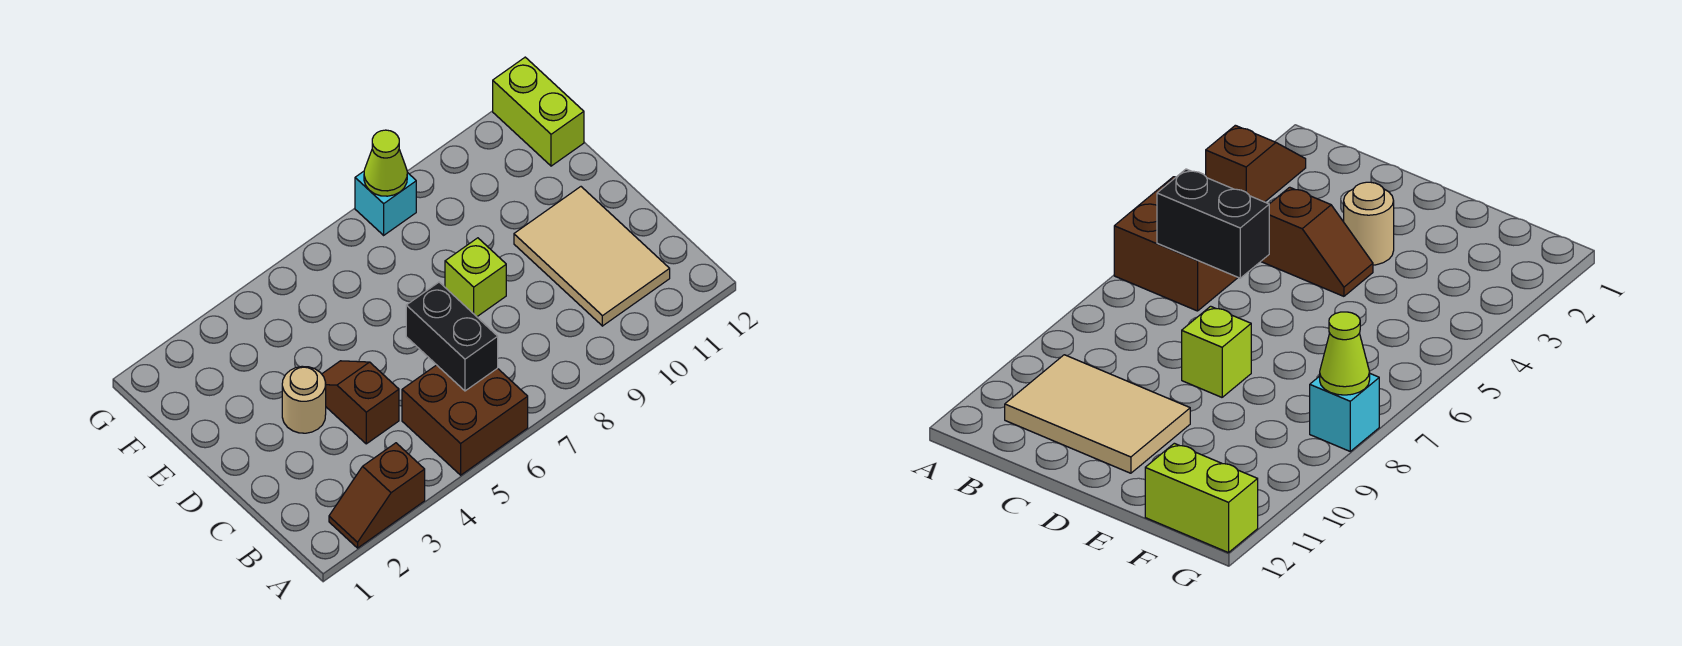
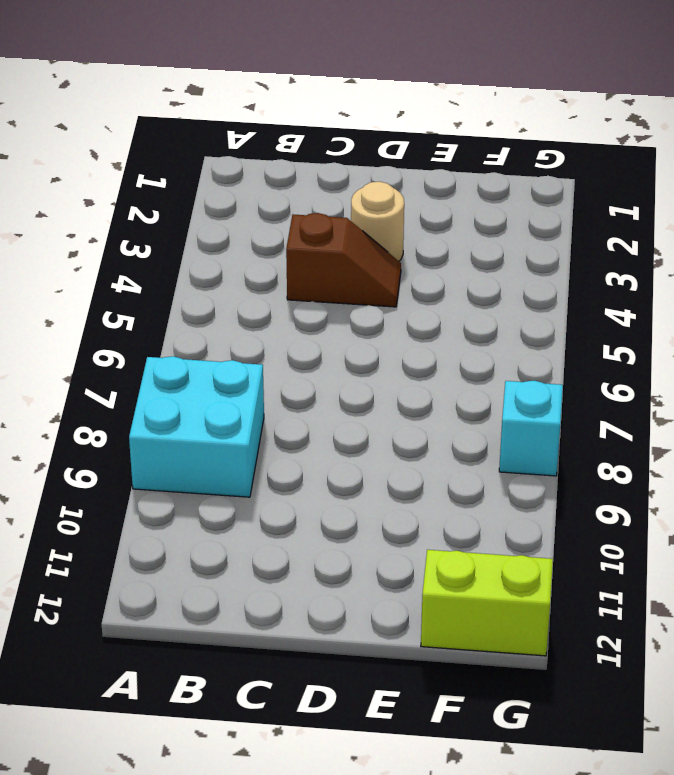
cyan 2x2 brick [129,356,264,497] -> none
none -> brown 1x2 slope [329,443,425,548]
none -> brown 2x2 brick [402,365,528,475]

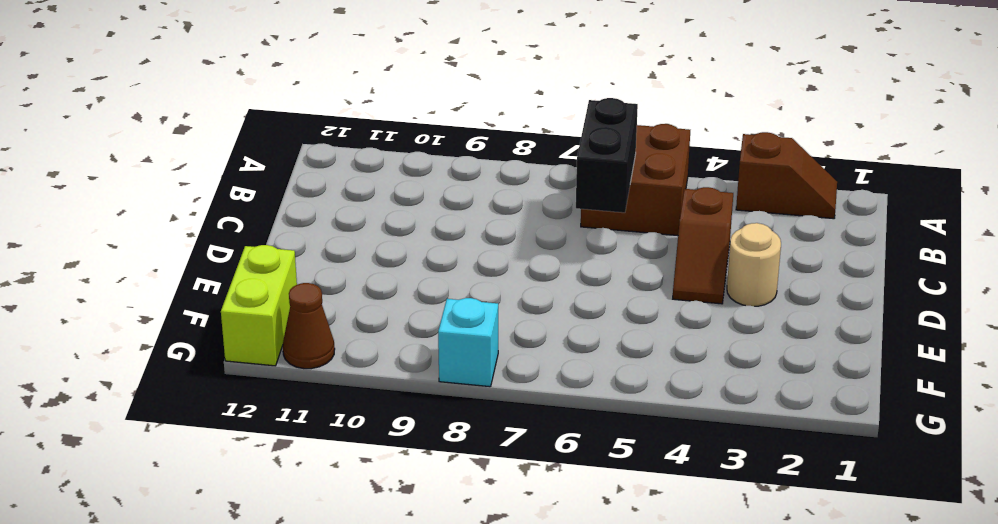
brown 1x1 cone [283,283,335,369] -> none
none -> tan 2x3 tile [514,187,670,326]
none -> lime 1x1 brick [445,238,506,317]

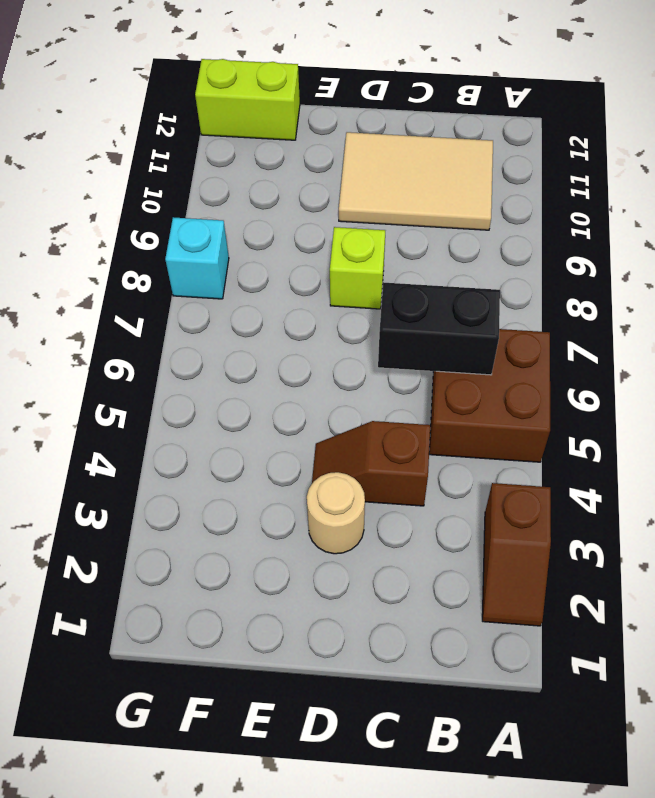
none -> lime 1x1 cone [364,130,407,196]

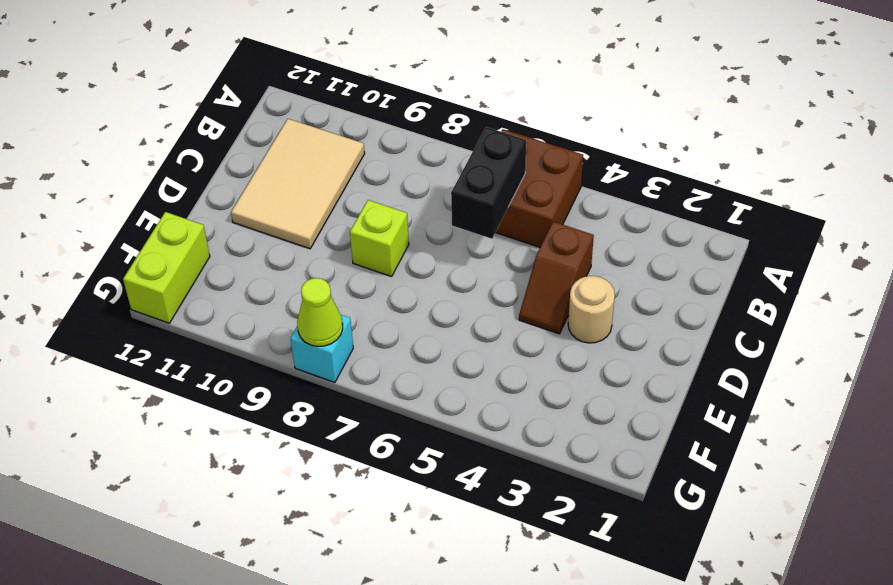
none -> brown 1x2 slope [329,443,425,548]

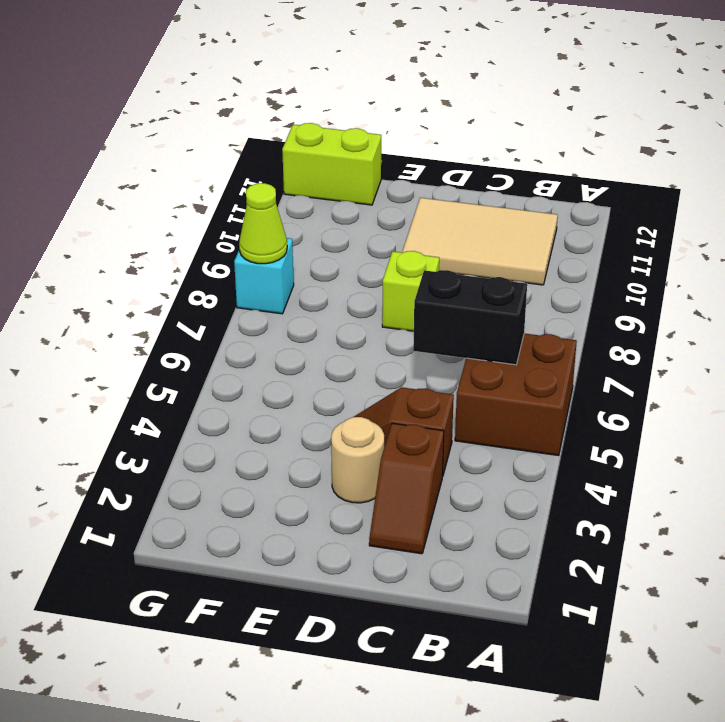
brown 1x2 slope [369,423,444,554] -> brown 1x2 slope moved to [329,443,425,548]

